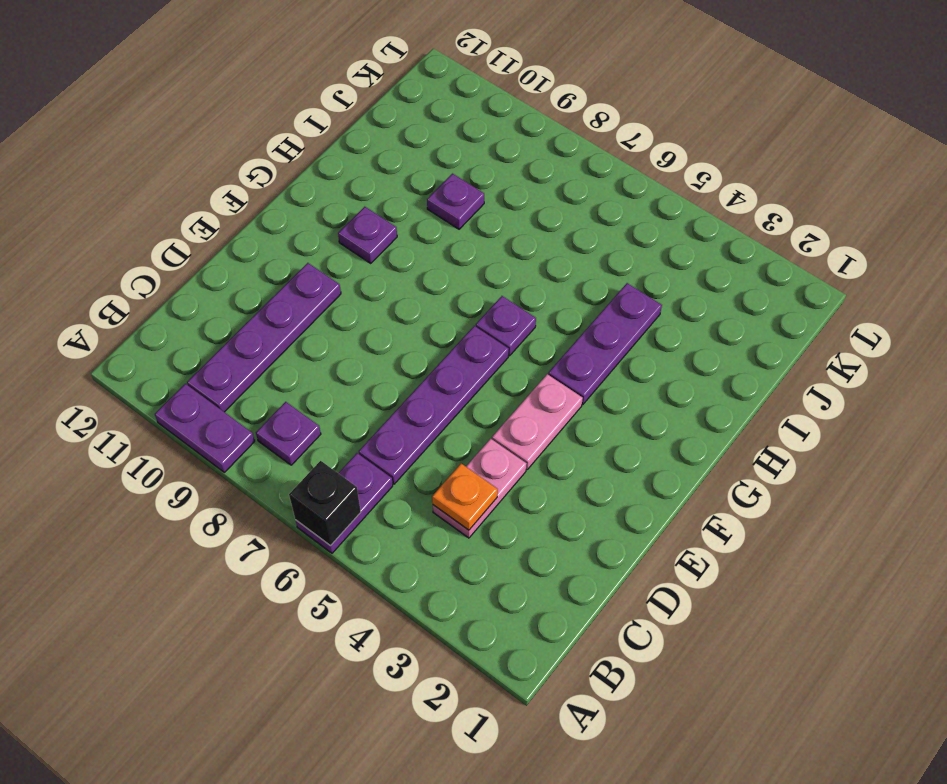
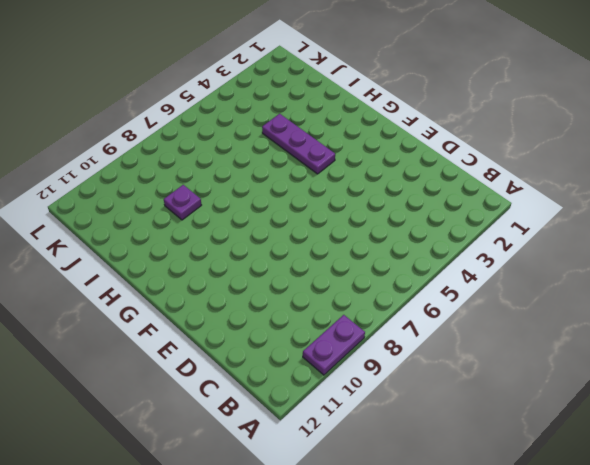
none -> purple 1x2 plate [296,453,393,553]
none -> purple 1x1 plate [256,402,321,465]
none -> purple 1x4 plate [187,263,341,412]

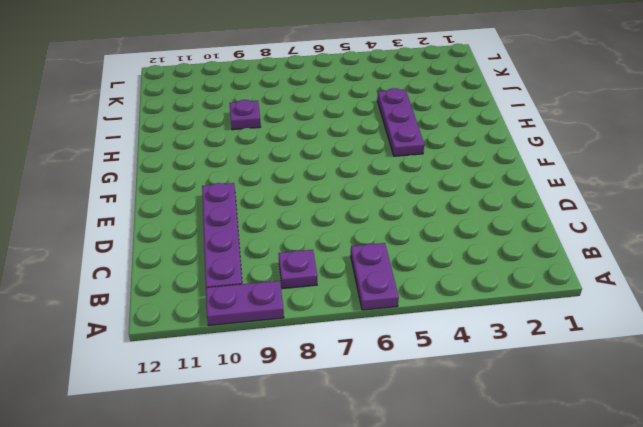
none -> pink 1x2 plate [433,439,526,538]
none -> purple 1x4 plate [359,326,509,484]
none -> pink 1x2 plate [492,374,583,469]

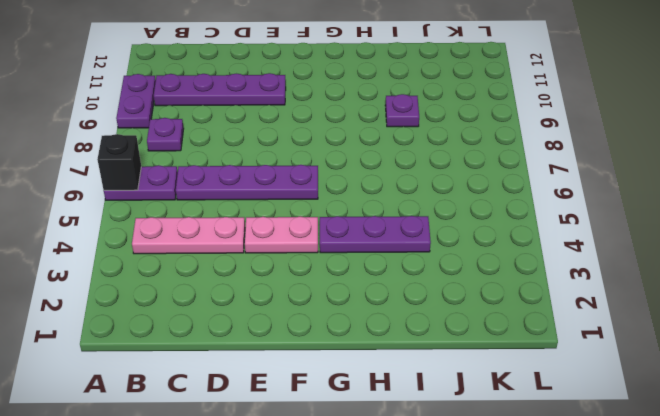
pink 1x3 plate [132,217,245,254] -> pink 1x2 plate [433,439,526,538]
none -> purple 1x1 plate [476,296,536,356]
none -> purple 1x1 plate [338,207,397,264]
none -> orange 1x1 plate [432,464,498,530]

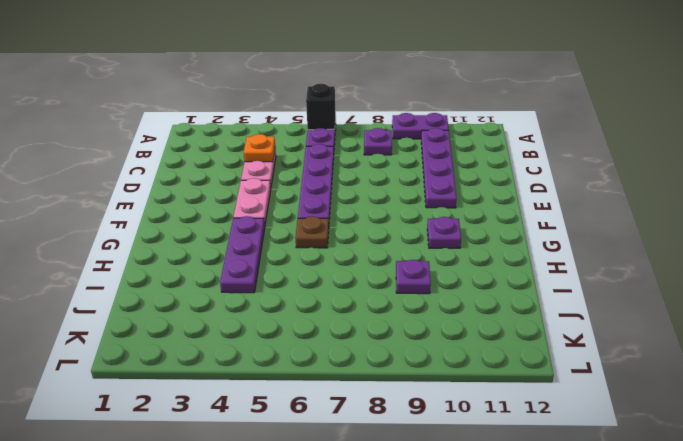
brown 1x1 plate [295,216,329,248] -> purple 1x1 plate [476,296,536,356]

